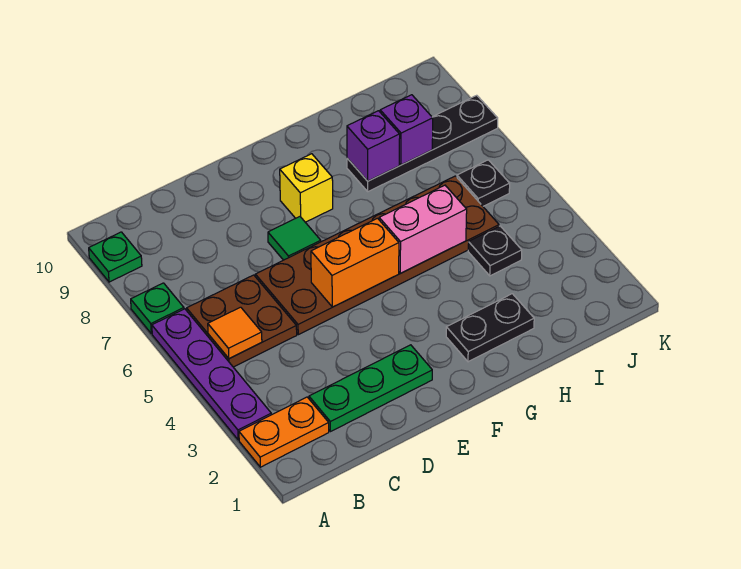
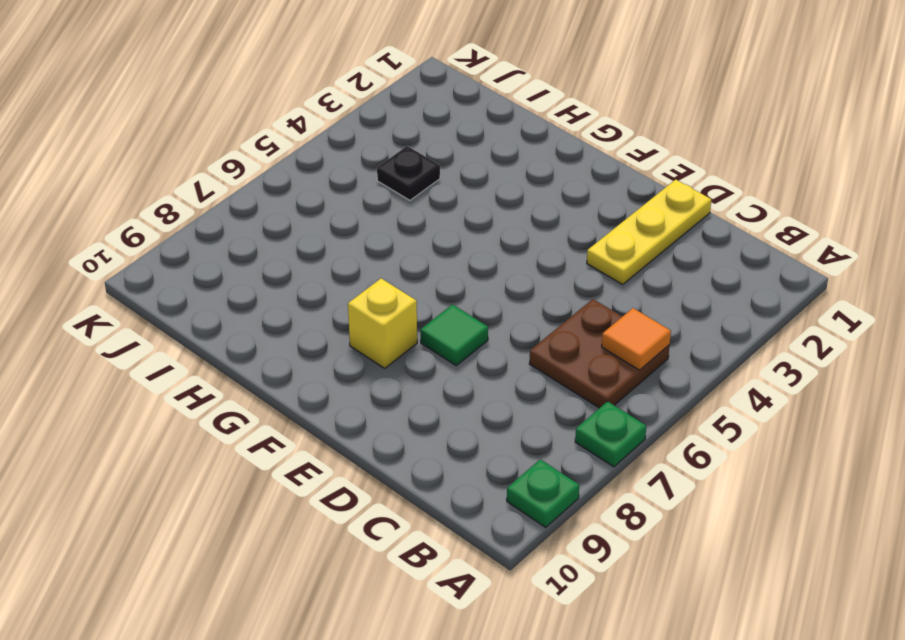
yellow 1x3 plate [587,179,711,284] -> green 1x3 plate [309,345,432,432]
none -> orange 1x2 plate [239,397,329,467]
none -> purple 1x4 plate [152,309,271,440]
none -> brown 2x6 plate [255,176,499,335]

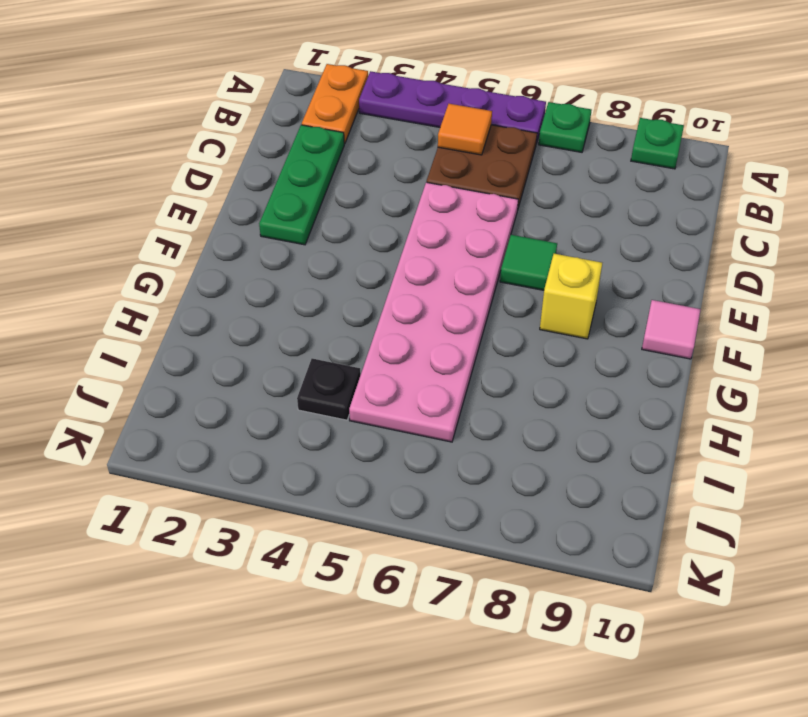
pink 2x6 plate [349,182,518,442] -> brown 2x6 plate [255,176,499,335]
pink 1x1 tile [642,300,701,359] -> none
none -> black 1x2 plate [446,294,534,362]
none -> black 1x4 plate [347,95,498,192]
none -> black 1x1 plate [457,160,510,206]

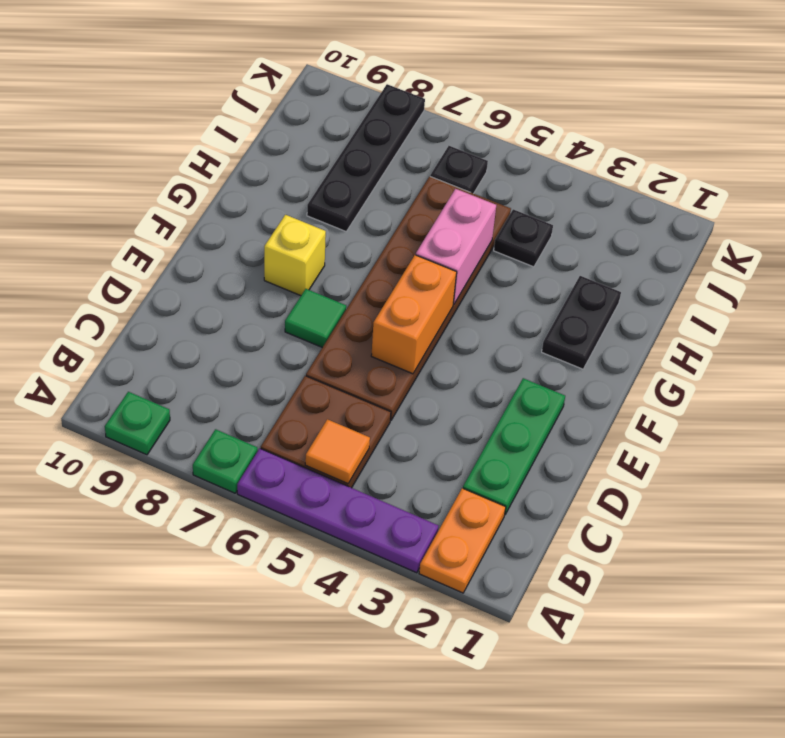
none -> purple 1x1 brick [347,111,400,181]
none -> purple 1x1 brick [380,95,433,165]

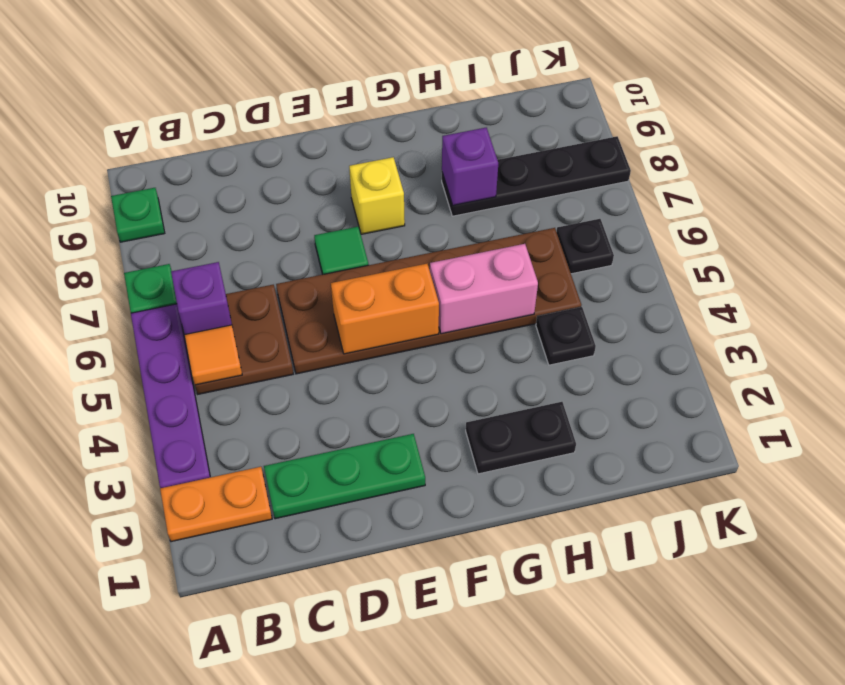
purple 1x1 brick [171,262,232,334] -> purple 1x1 brick moved to [380,95,433,165]

